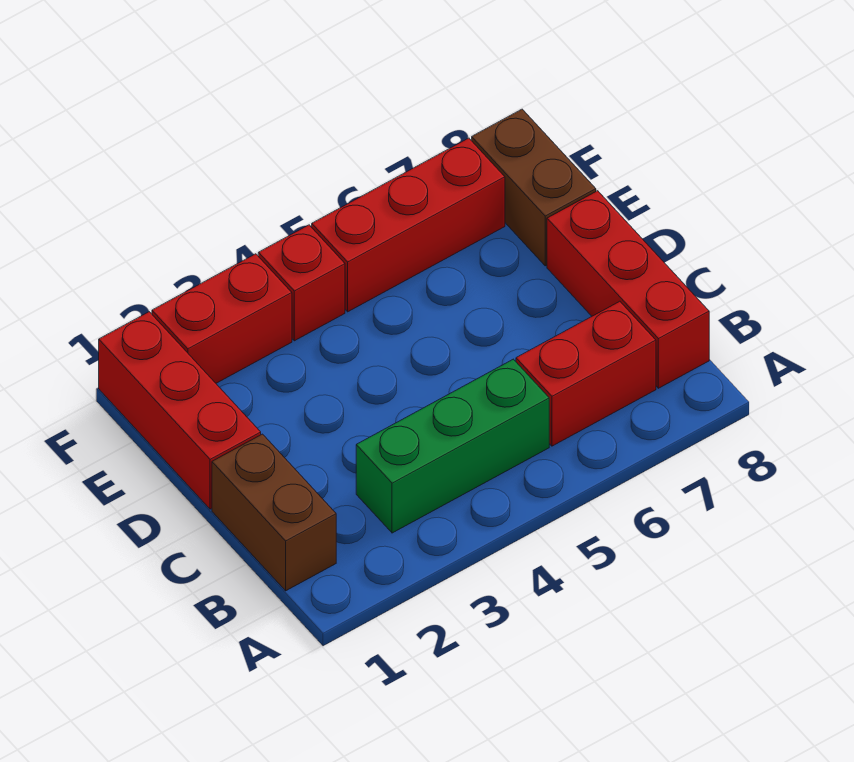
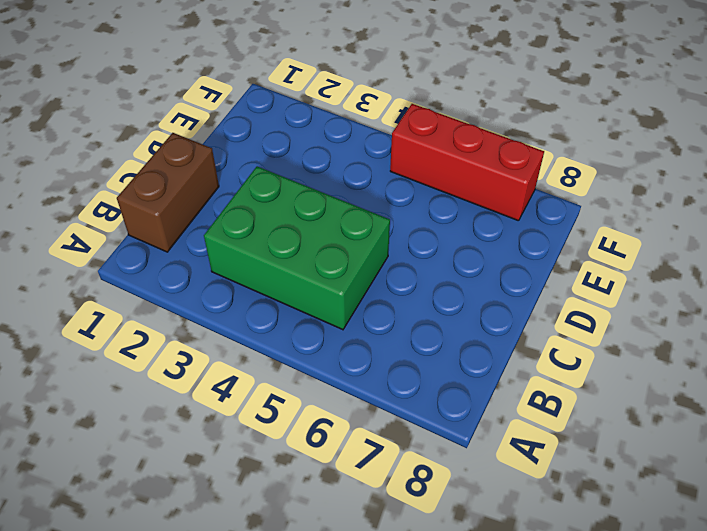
green 2x3 brick [204,166,390,330] -> green 1x3 brick [356,359,549,533]
none -> red 1x2 brick [516,301,656,446]
none -> red 1x3 brick [547,191,709,388]

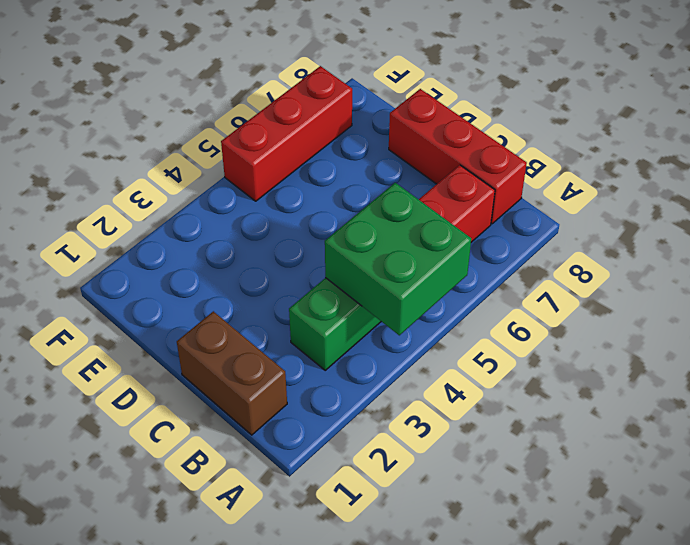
green 2x2 brick [325,183,471,335] -> none
none -> red 1x3 brick [99,312,261,509]
none -> brown 1x2 brick [472,109,596,266]

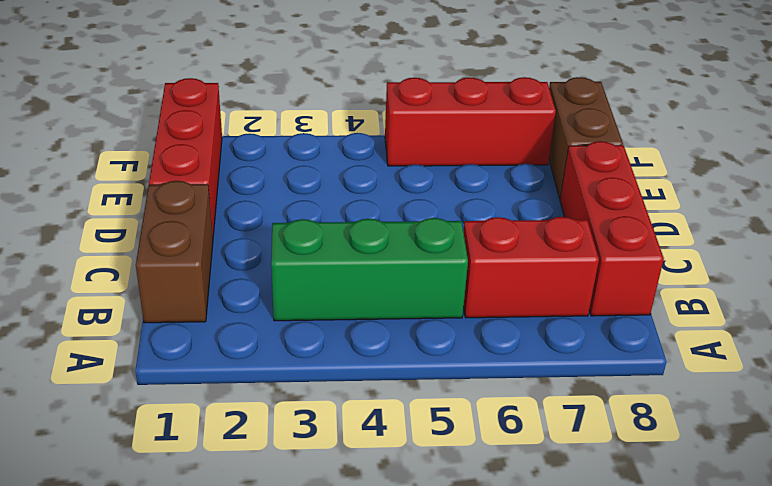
none -> red 1x2 brick [152,254,292,383]
none -> red 1x1 brick [258,225,345,341]

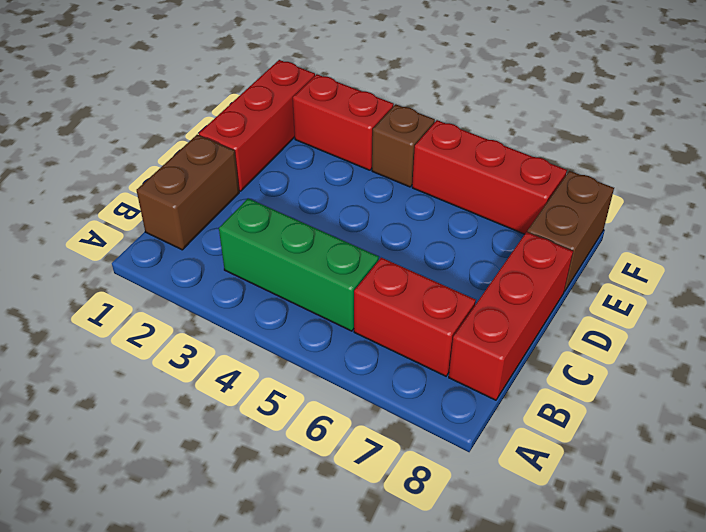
brown 1x1 brick [372,104,435,187] -> red 1x1 brick [258,225,345,341]

